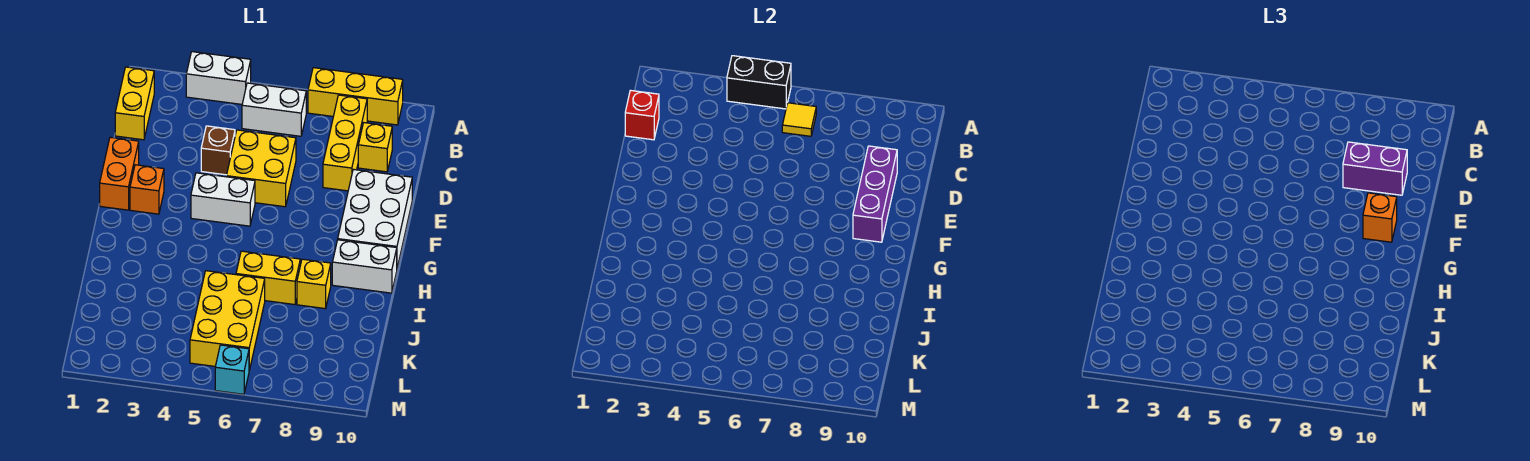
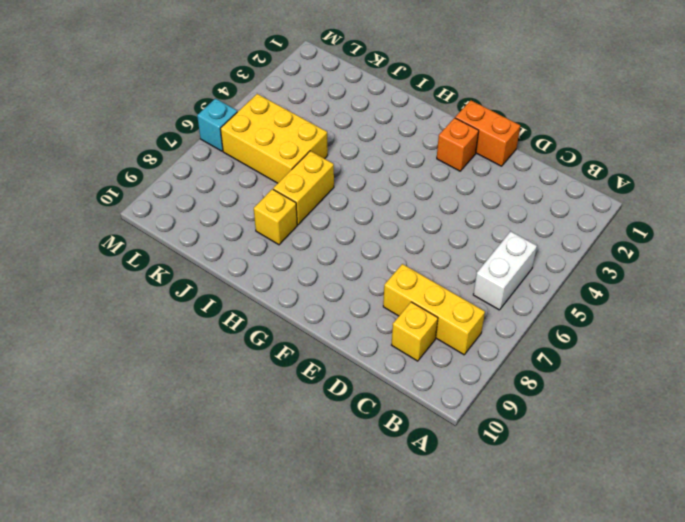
none -> white 1x2 brick [186,52,251,104]
none -> yellow 1x3 brick [308,68,403,125]
none -> yellow 1x2 brick [115,67,154,140]

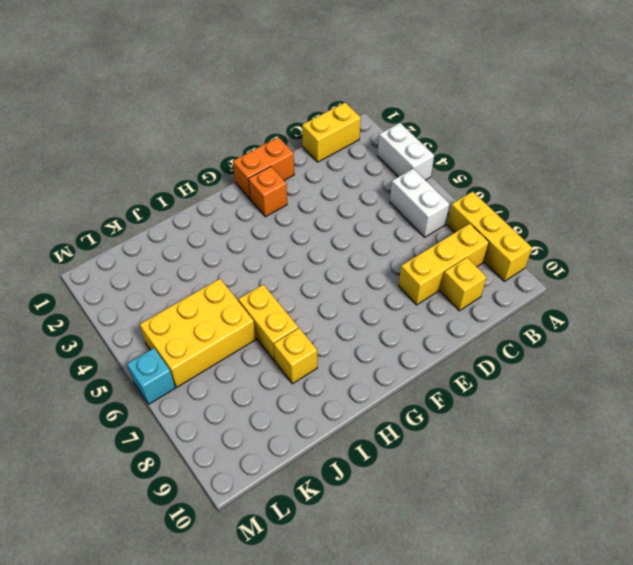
none -> brown 1x1 brick [201,126,235,175]
none -> yellow 2x2 brick [226,130,296,207]
none -> white 2x3 brick [338,169,412,268]

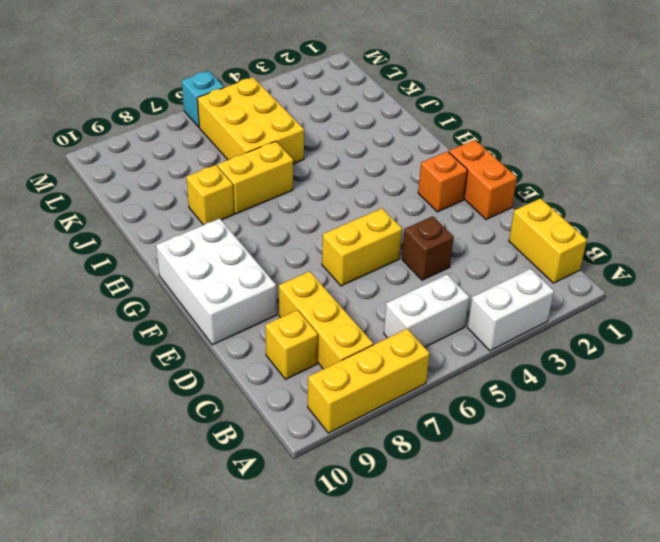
yellow 1x2 brick [322,208,402,286] -> yellow 2x2 brick [226,130,296,207]
none -> white 1x2 brick [191,173,255,226]
none -> white 1x2 brick [332,240,397,293]
none -> black 1x2 brick [727,56,791,109]

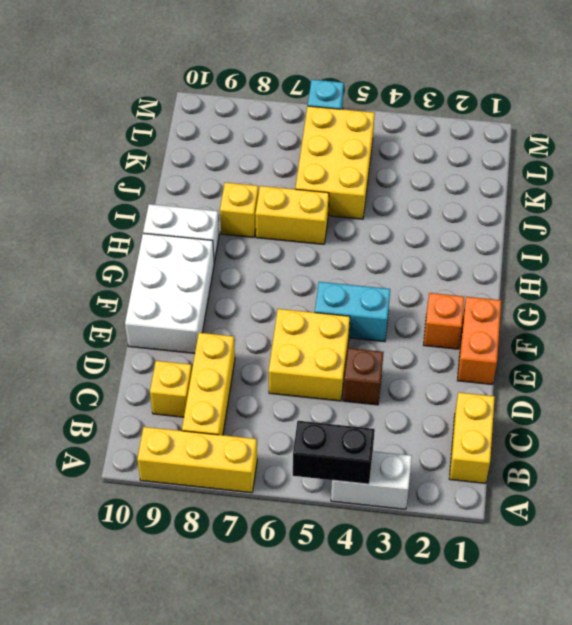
cyan 1x2 brick [315,282,390,342] -> white 1x2 brick [191,173,255,226]
none -> white 1x2 brick [242,83,306,136]
none -> yellow 1x1 tile [782,103,816,136]
none -> red 1x1 brick [625,90,659,140]

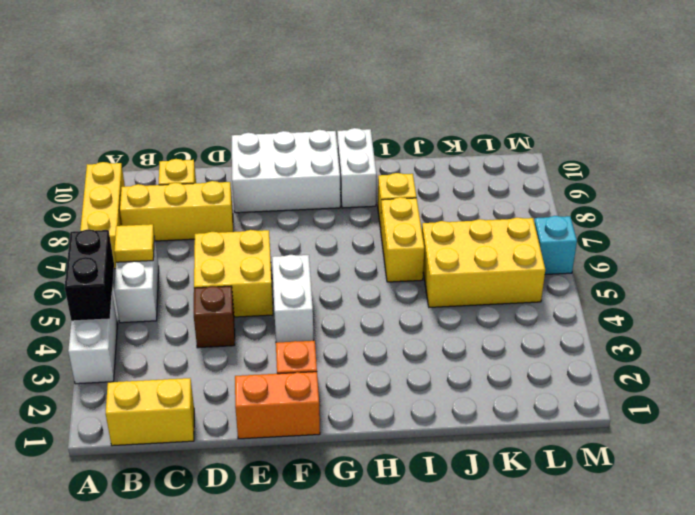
none -> red 1x1 brick [625,90,659,140]
none -> purple 1x3 brick [853,146,897,242]
none -> purple 1x2 brick [1343,142,1407,195]

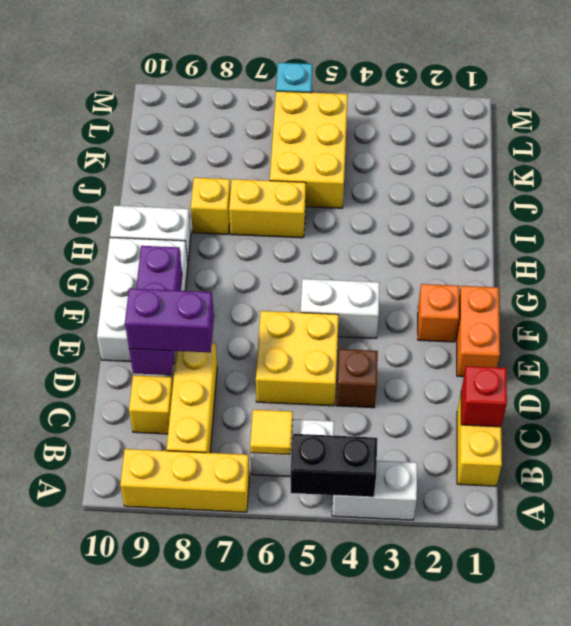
none -> orange 1x1 brick [1363,193,1397,242]

